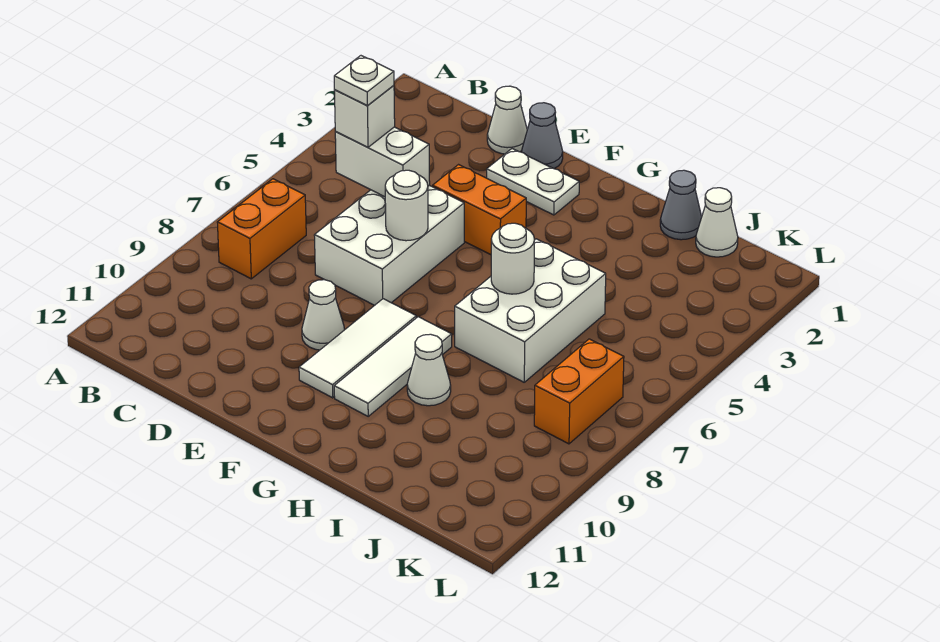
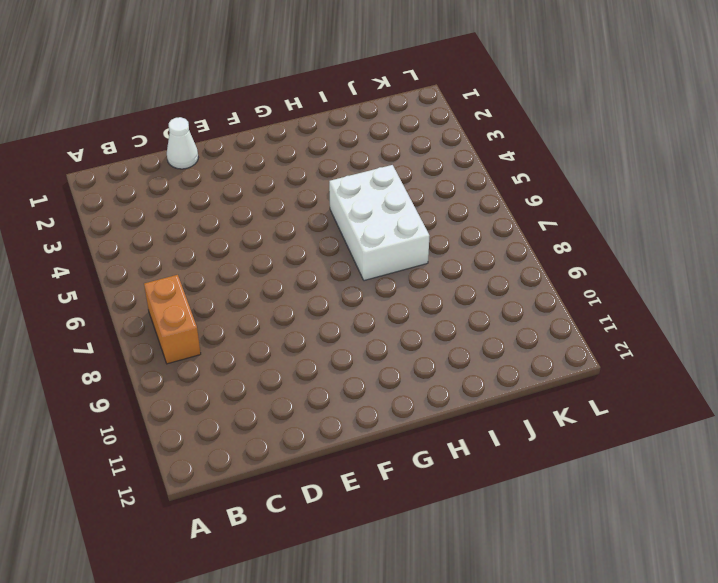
none -> white 2x3 brick [314,185,464,305]
none -> grey 1x1 cone [522,103,563,169]
none -> white 1x2 plate [487,149,579,215]

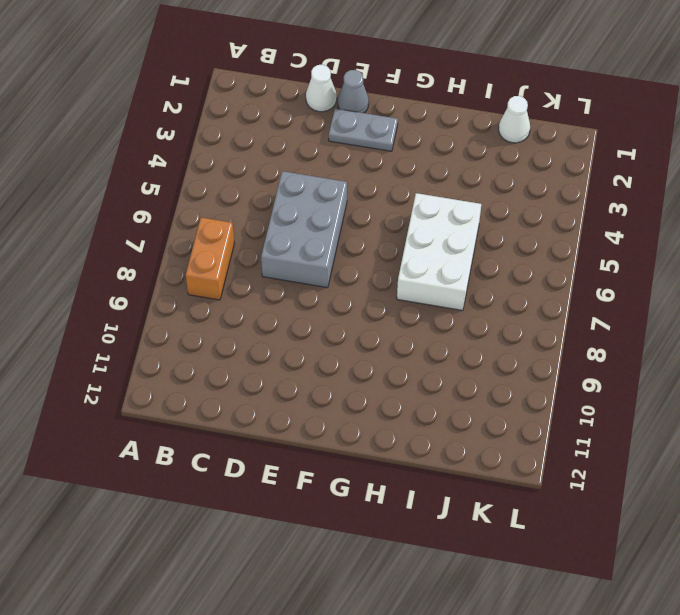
grey 2x3 brick [261,171,347,288] -> white 2x3 brick [314,185,464,305]
grey 1x2 plate [329,109,398,151] -> white 1x2 plate [487,149,579,215]
none -> orange 1x2 brick [433,165,526,255]
none -> white 1x1 cone [302,280,345,350]
none -> white 1x3 tile [299,299,416,398]

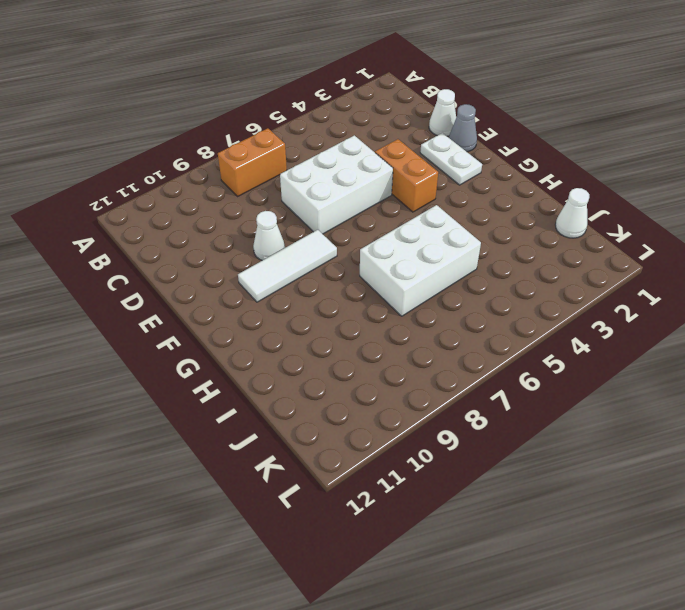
none -> white 1x3 tile [334,317,452,416]
none -> white 1x1 cone [407,334,451,406]
none -> grey 1x1 cone [660,170,702,240]

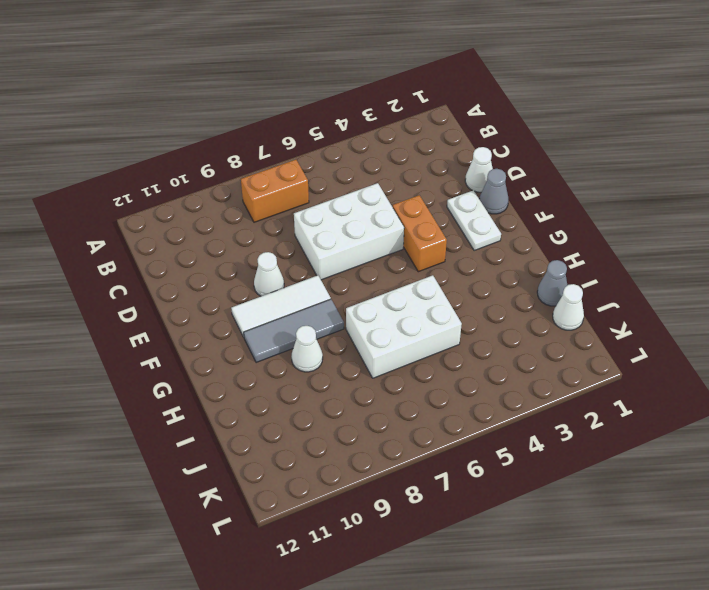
grey 1x3 tile [244,299,344,363] -> white 1x3 tile [334,317,452,416]
none -> orange 1x2 brick [534,339,624,444]
none -> white 1x2 brick [335,127,430,197]
none -> white 1x1 round brick [385,170,428,241]

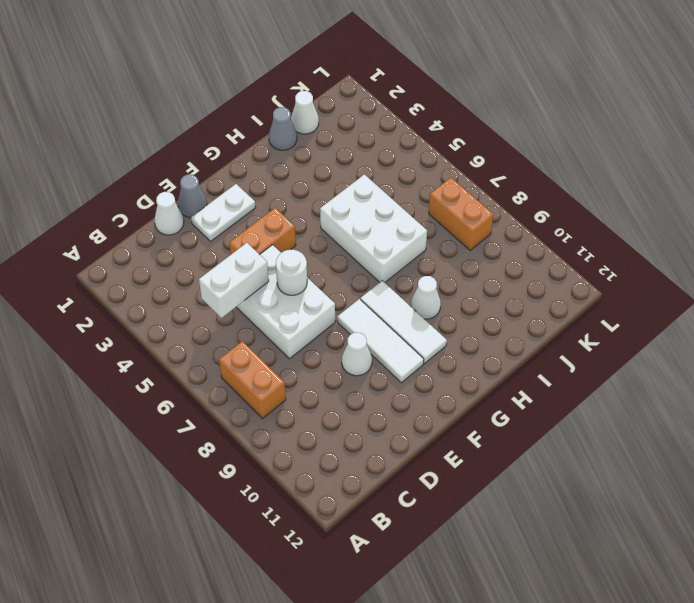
none -> white 1x1 round brick [491,223,534,294]
none -> white 1x1 brick [334,85,395,147]
none -> white 1x1 plate [334,56,394,105]

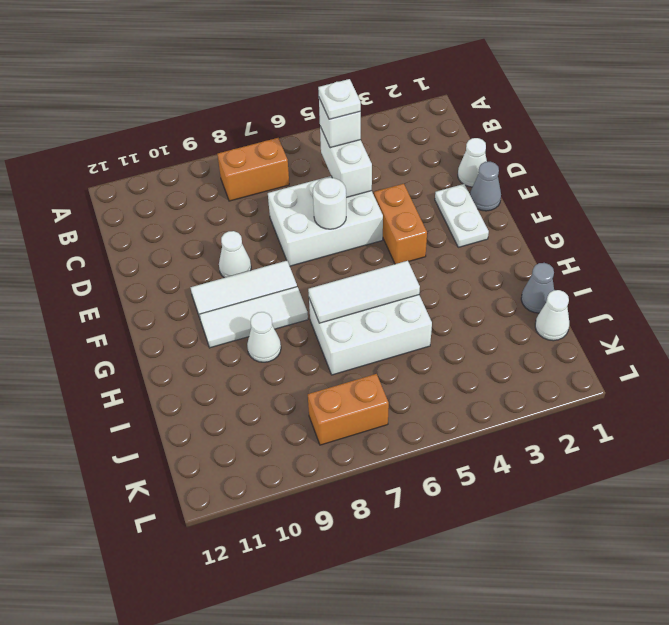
white 1x3 tile [308,261,420,323] -> white 1x1 round brick [491,223,534,294]

